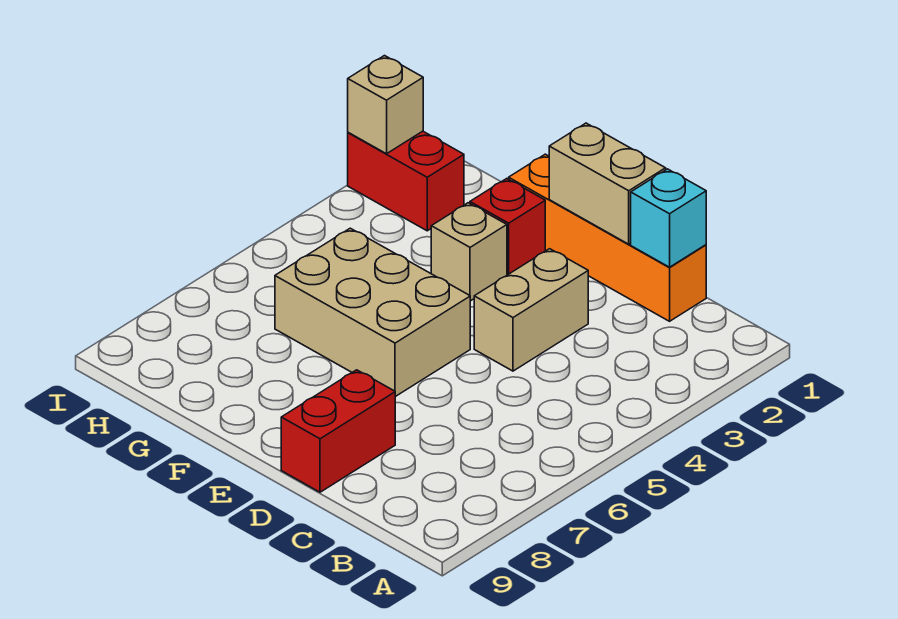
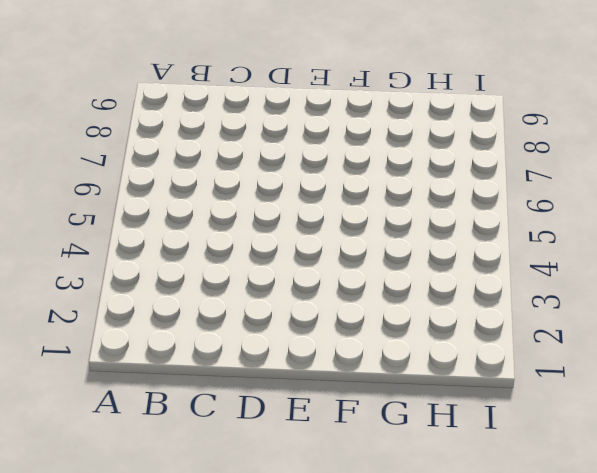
none -> orange 1x4 brick [509,154,706,321]
none -> tan 1x2 brick [474,249,588,371]

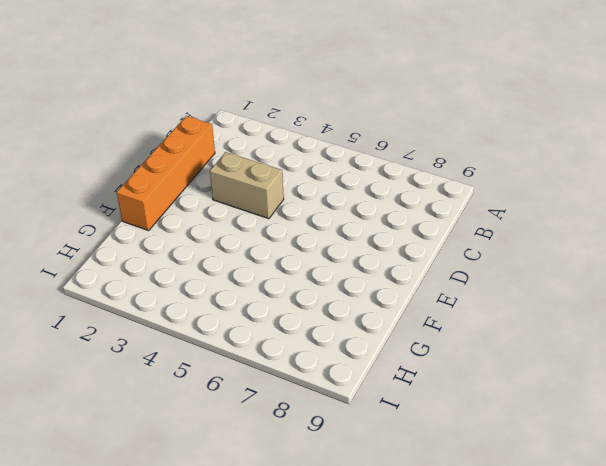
none -> red 1x2 brick [281,370,395,492]
none -> tan 2x3 brick [275,228,470,397]

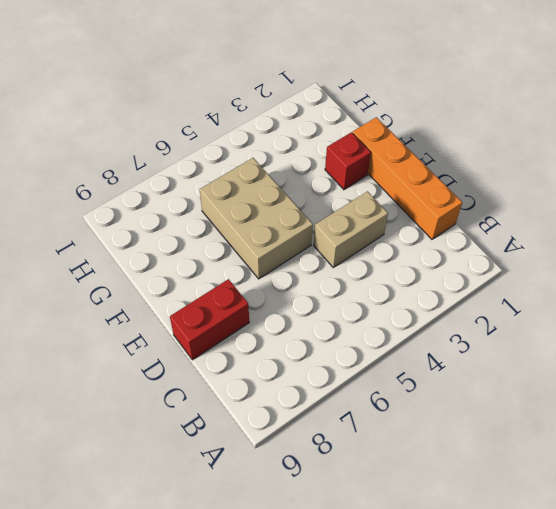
none -> tan 1x1 brick [431,203,507,301]
none -> red 1x2 brick [348,131,464,231]

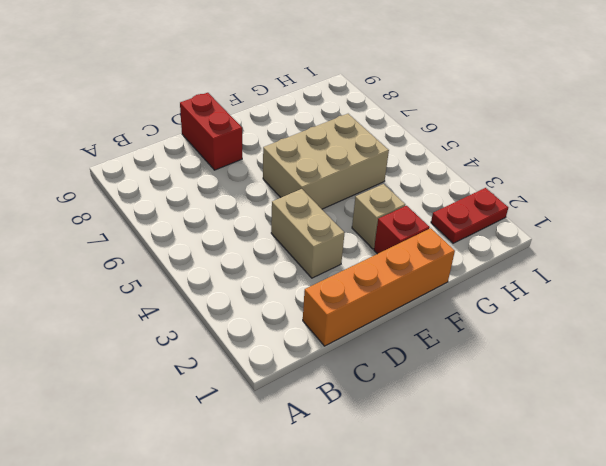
red 1x2 plate [431,188,508,243] -> red 1x2 brick [348,131,464,231]
none -> cyan 1x1 brick [631,169,706,267]
none -> tan 1x2 brick [549,123,666,244]

